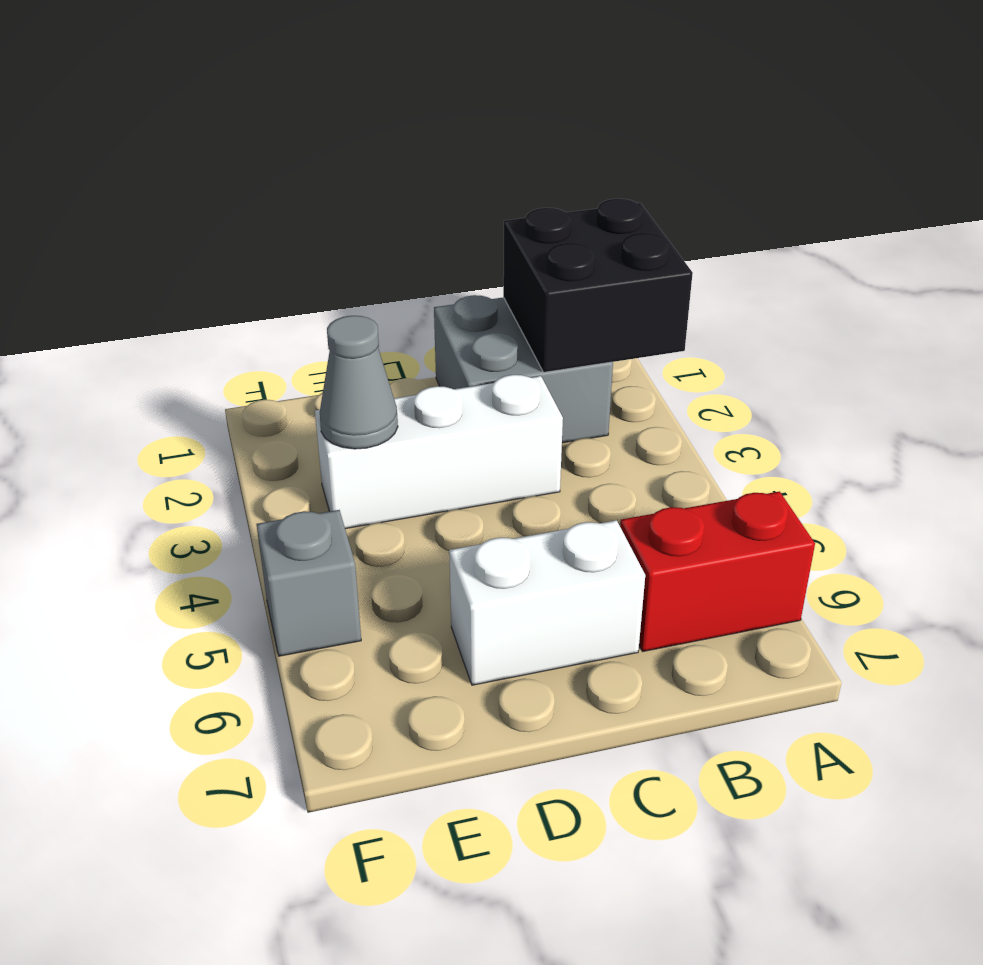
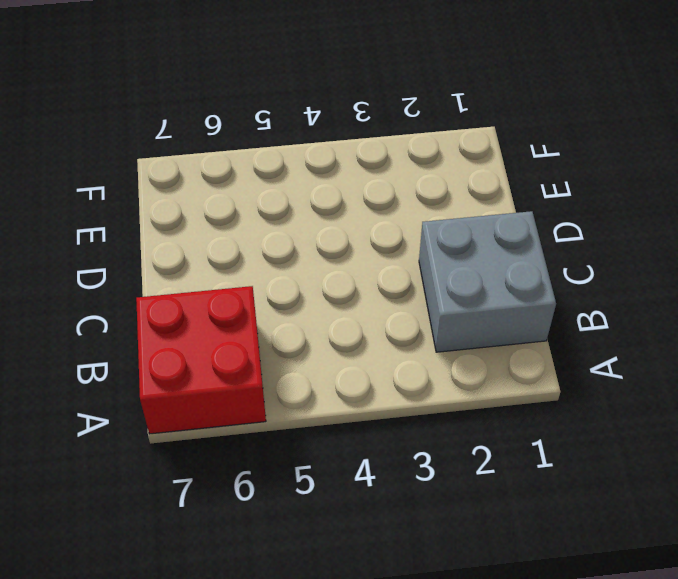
red 2x2 brick [136,286,266,434] -> red 1x2 brick [620,491,815,652]
none -> white 1x3 brick [315,375,563,529]
none -> white 1x2 brick [449,520,645,685]

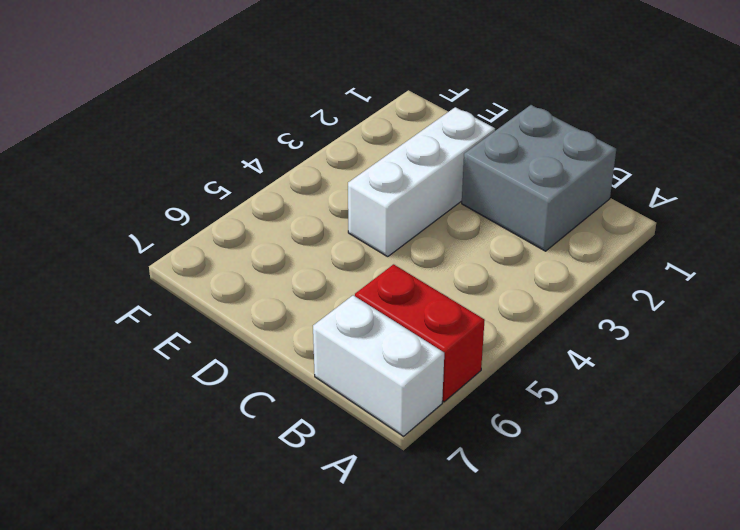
white 1x2 brick [313,295,444,436] -> white 1x2 brick moved to [449,520,645,685]
white 1x3 brick [348,107,495,257] -> white 1x3 brick turned to [315,375,563,529]
none -> grey 1x1 brick [256,510,361,656]
none -> black 2x2 brick [503,199,693,372]

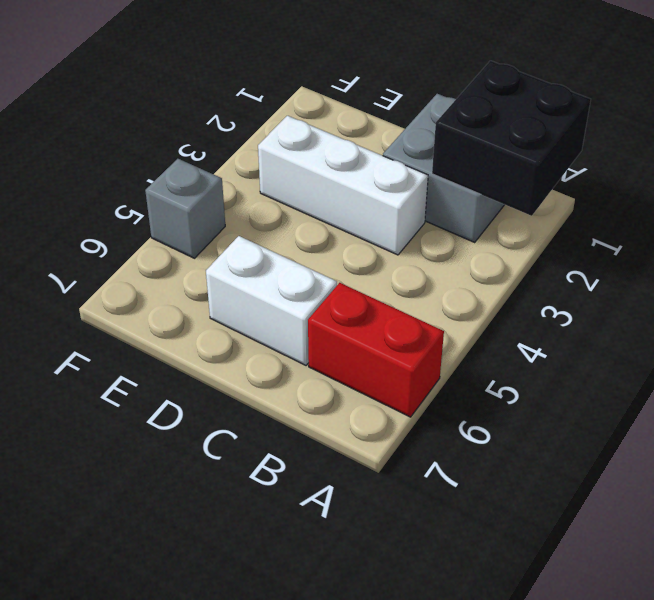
none -> grey 1x1 cone [320,316,398,449]

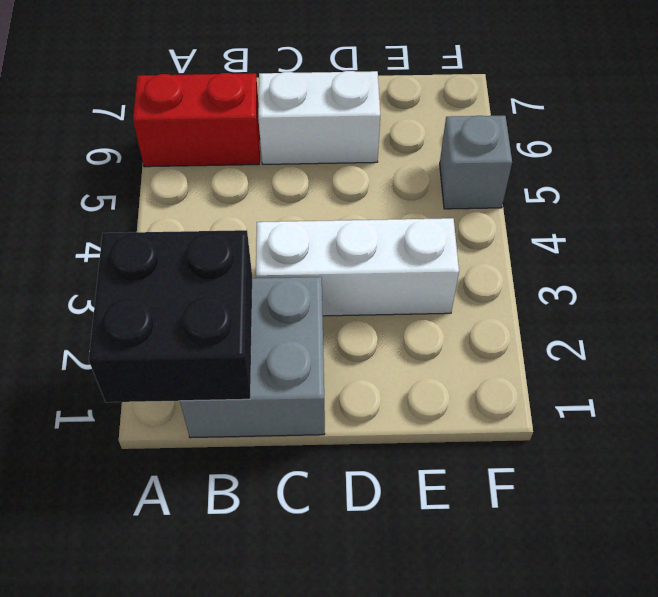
none -> grey 1x1 cone [320,316,398,449]

